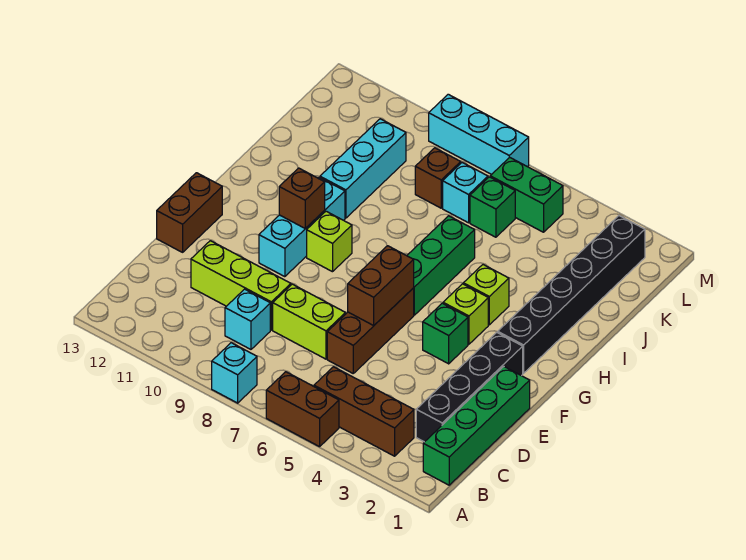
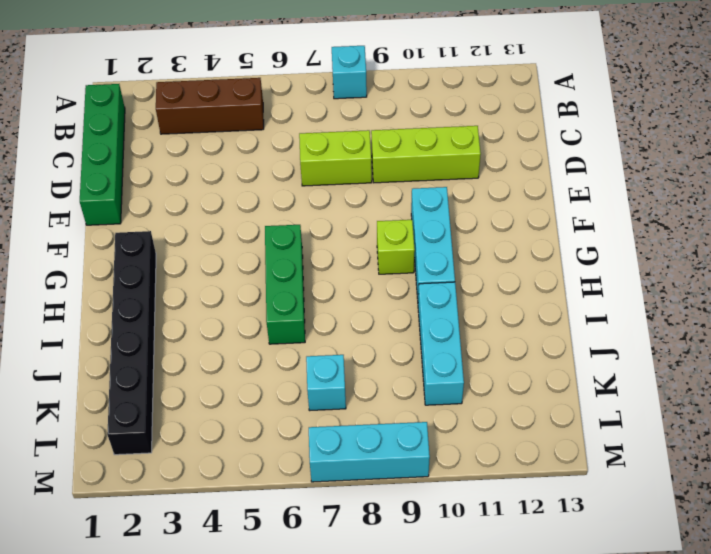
none -> brown 1x2 brick [266,372,339,447]
none -> black 1x4 brick [416,333,523,442]
none -> cyan 1x1 brick [225,289,270,349]

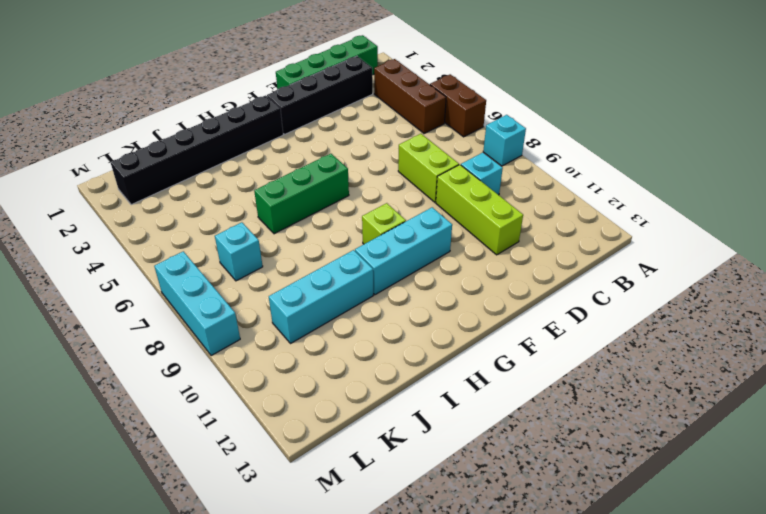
none -> brown 1x3 brick [327,288,414,373]
none -> brown 1x2 brick [157,173,222,252]
none -> green 1x1 brick [423,303,468,364]

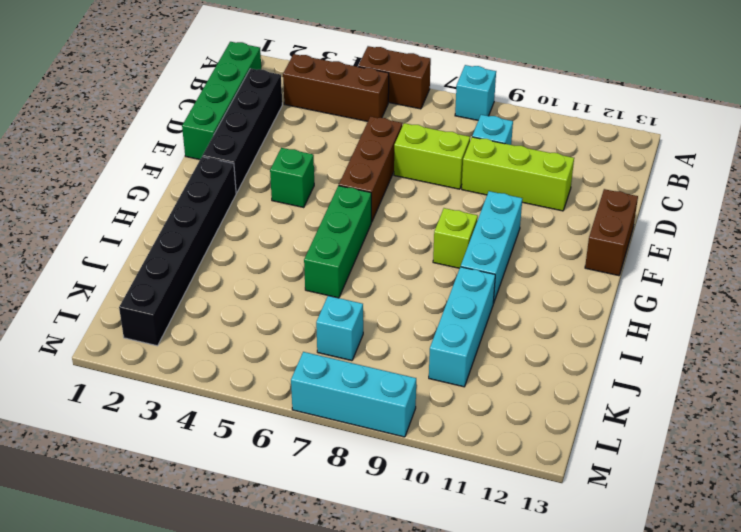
none -> lime 1x1 brick [443,284,488,344]
none -> lime 1x1 brick [463,265,509,325]
none -> green 1x1 brick [470,177,515,237]

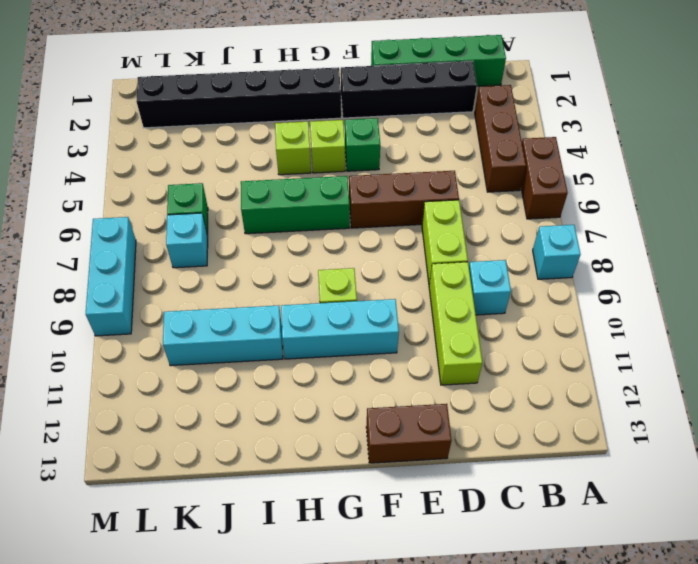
none -> brown 1x1 brick [415,148,461,208]
none -> green 1x2 brick [490,157,563,232]
none -> brown 1x2 brick [348,246,414,325]

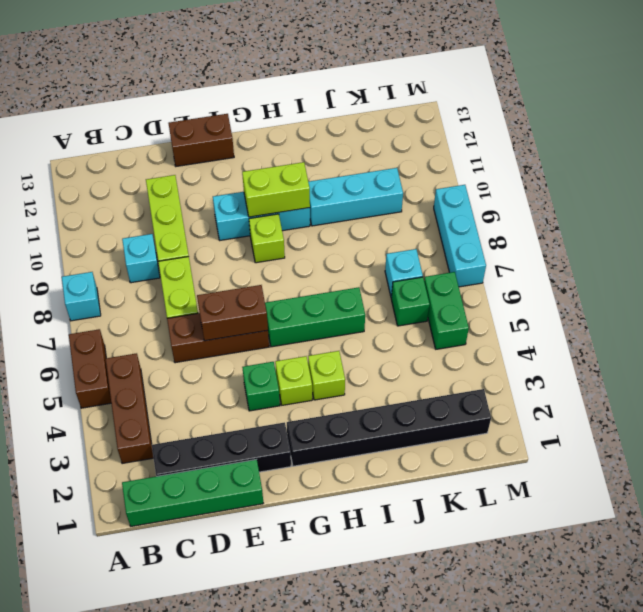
lime 1x2 brick [242,162,310,217] -> brown 1x1 brick [279,168,325,228]
none -> brown 1x1 brick [415,148,461,208]

